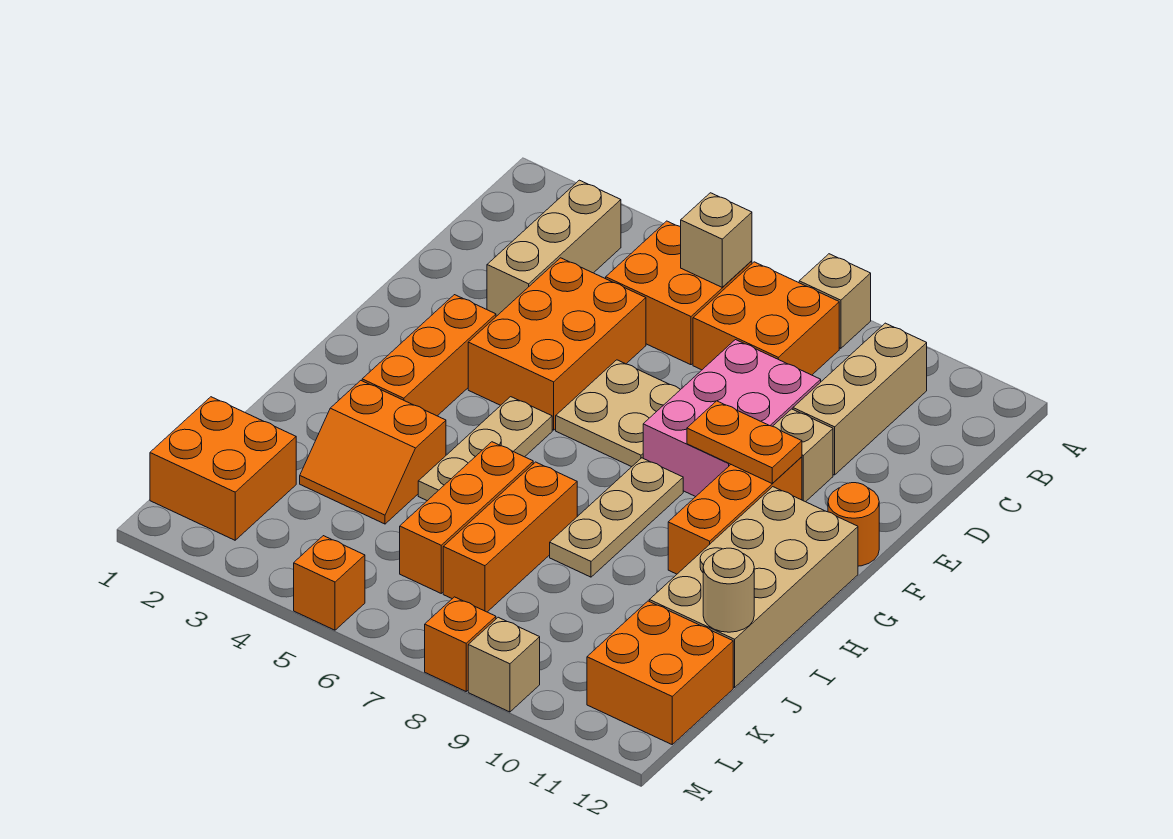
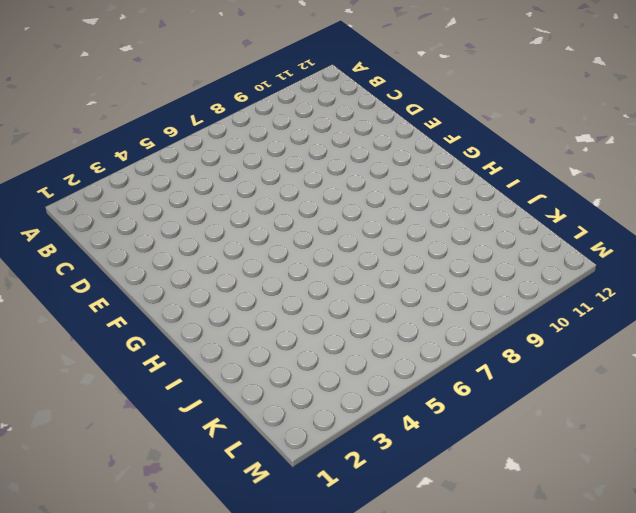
none -> tan 1x1 brick [799,254,871,348]
none -> tan 1x3 brick [487,180,621,316]
none -> orange 2x2 brick [606,221,752,365]

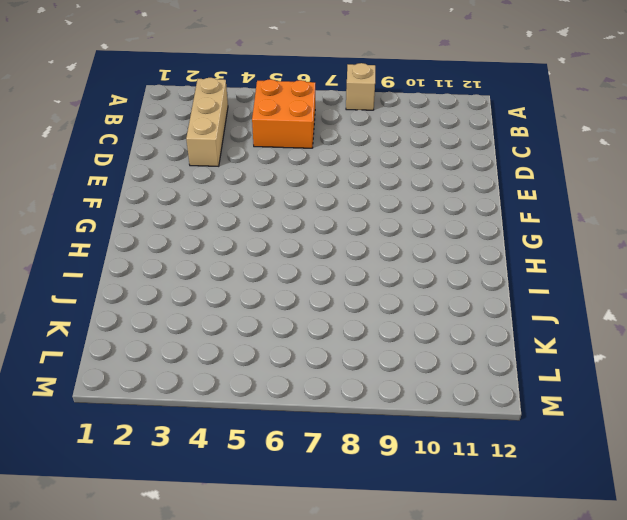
none -> orange 2x2 brick [693,262,839,375]
none -> tan 1x3 brick [793,323,927,475]
none -> orange 2x3 brick [468,258,646,430]

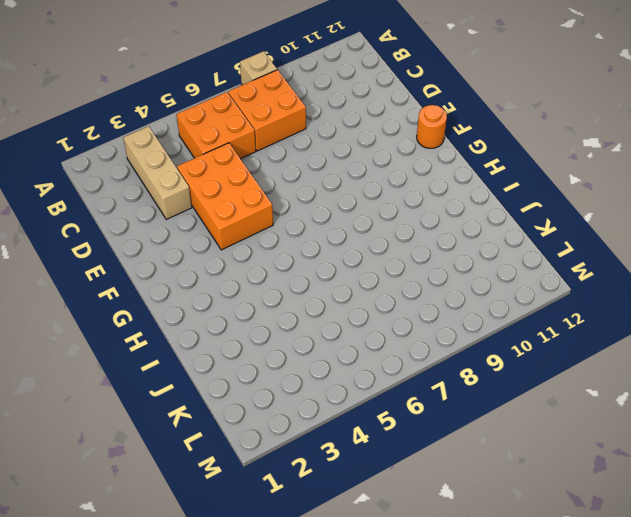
none -> tan 1x3 brick [793,323,927,475]
none -> pink 2x3 brick [643,340,821,497]
none -> tan 2x2 plate [556,360,680,467]

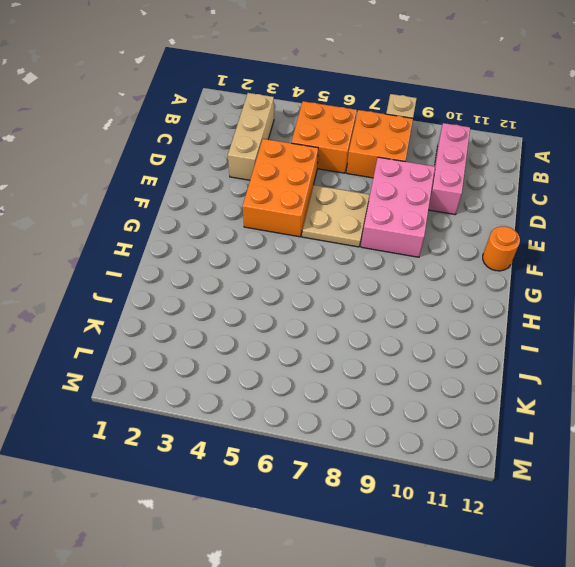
pink 1x3 brick [428,123,470,214] -> tan 1x3 brick [793,323,927,475]
none -> tan 1x1 brick [773,409,833,502]
none -> orange 1x3 brick [362,295,496,416]
none -> orange 1x3 brick [668,457,802,574]

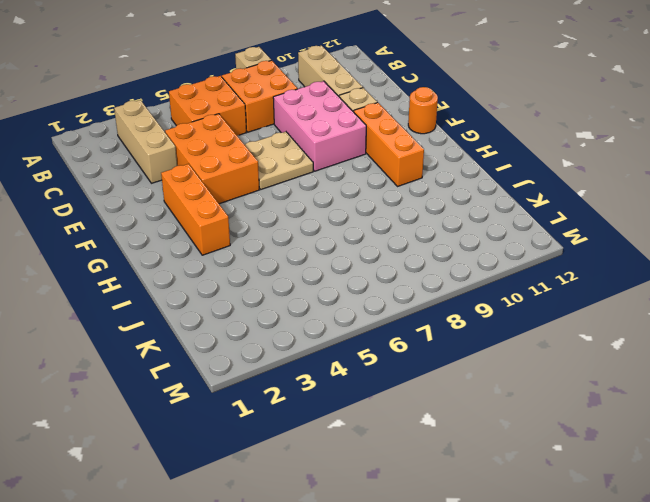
none -> tan 1x3 plate [418,397,552,501]
none -> tan 1x3 plate [550,458,683,577]
none -> tan 2x4 brick [649,487,858,687]

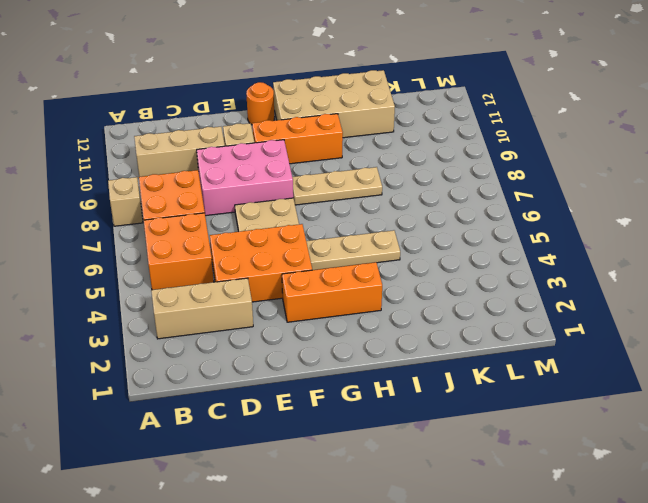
none -> orange 2x2 slope [300,381,446,524]
none -> orange 1x3 brick [400,442,533,593]
none -> orange 1x3 brick [443,462,577,612]

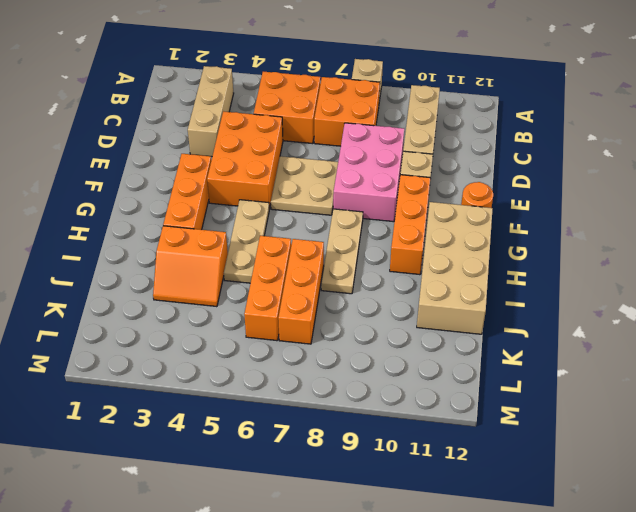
none -> orange 2x2 brick [150,397,296,540]
none -> orange 2x2 brick [587,601,733,744]
none -> orange 1x1 brick [294,536,365,630]

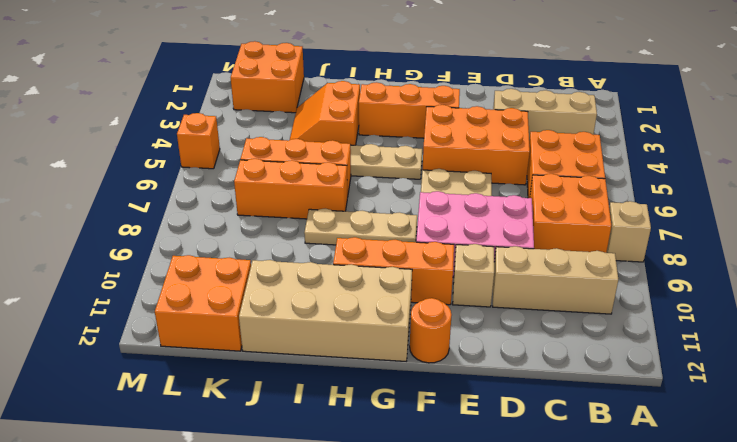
none -> orange 1x1 brick [425,597,496,691]
none -> tan 1x1 brick [468,617,540,712]
none -> tan 1x1 brick [681,193,752,287]

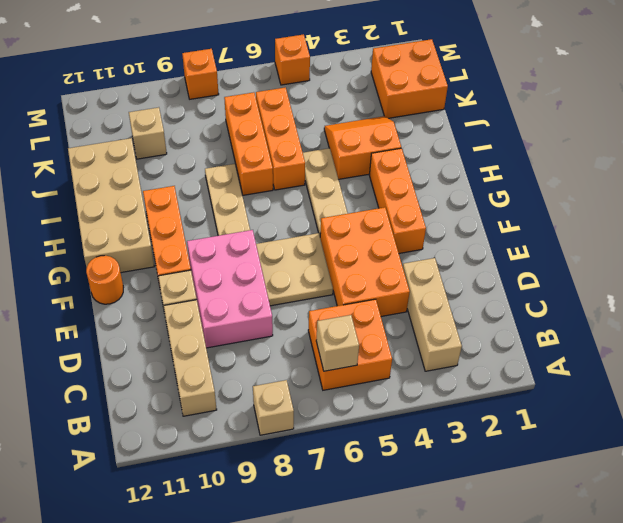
tan 1x1 brick [129,107,167,159] -> tan 1x1 brick moved to [468,617,540,712]
none -> orange 2x2 brick [693,262,839,375]
none -> orange 2x2 brick [587,601,733,744]
none -> orange 1x2 plate [687,401,802,483]

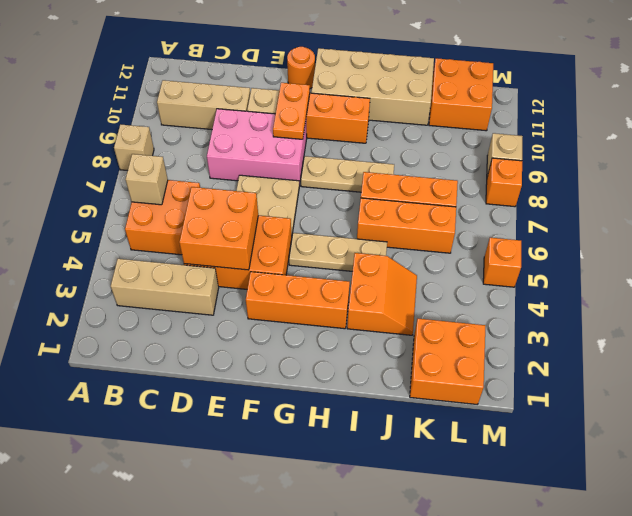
orange 2x2 brick [179,187,258,270] -> orange 2x2 brick moved to [693,262,839,375]
none -> tan 1x1 round brick [703,548,754,632]

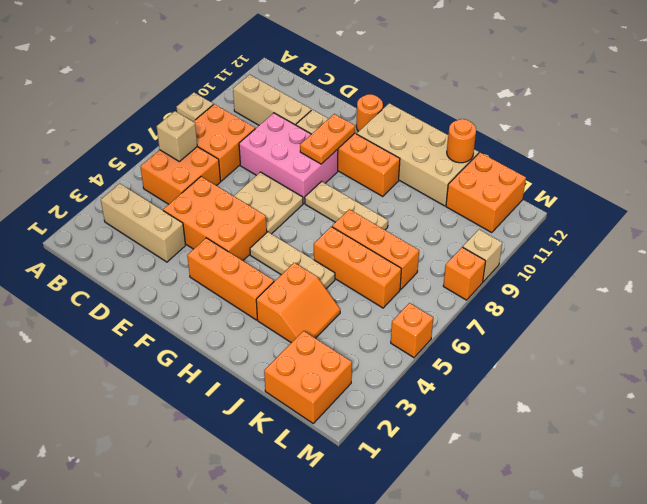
orange 1x1 round brick [447,119,476,163] -> tan 1x1 round brick [703,548,754,632]

